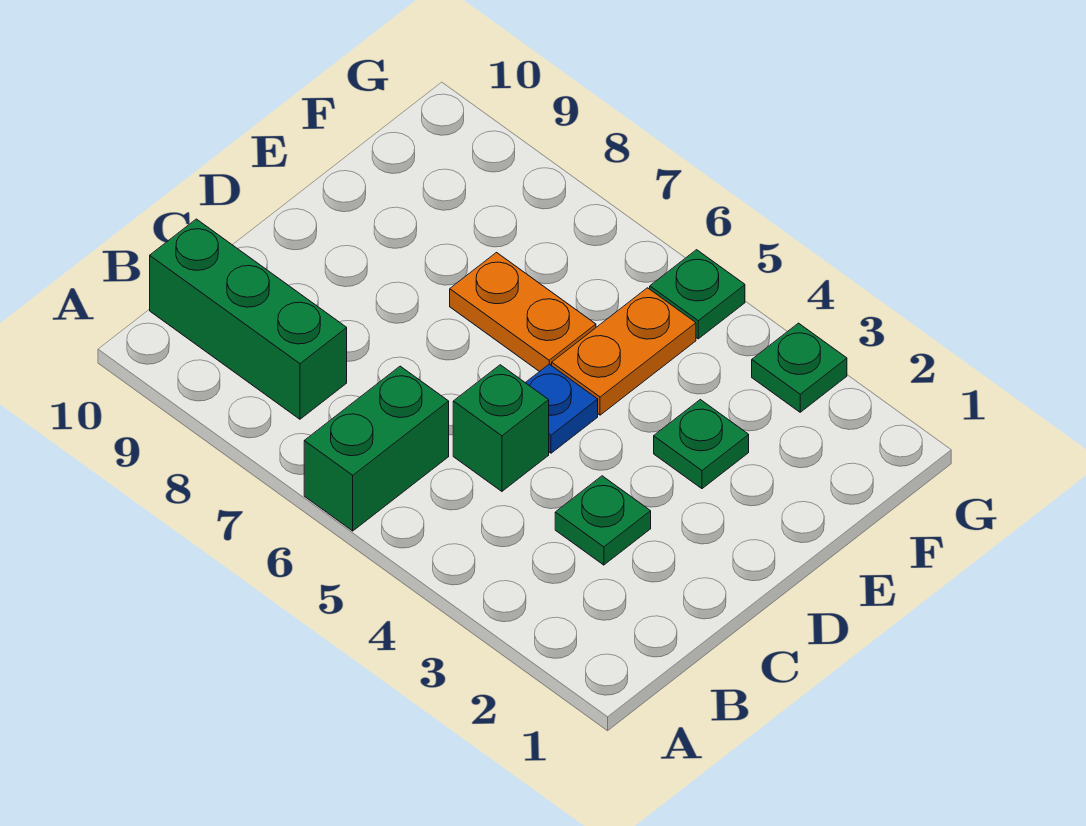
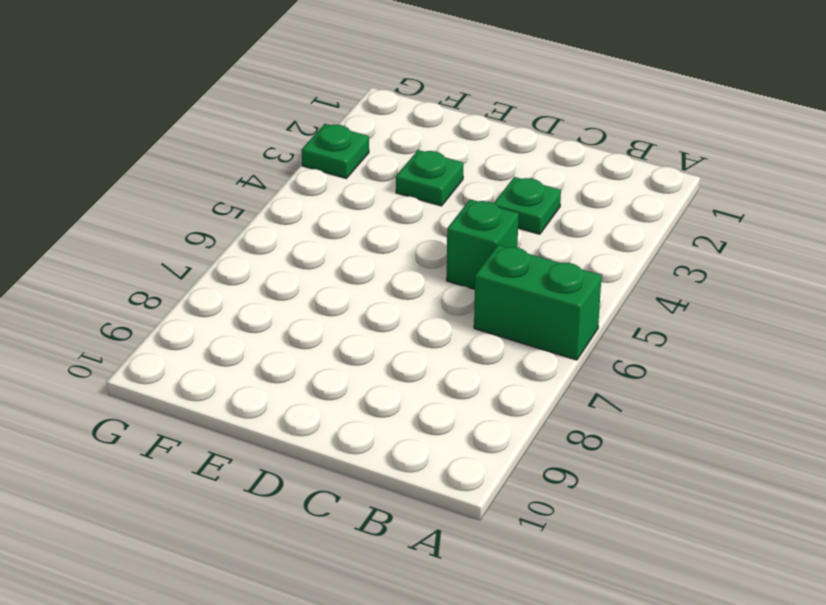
none -> green 1x3 brick [150,219,347,419]
none -> blue 1x1 plate [525,364,598,453]

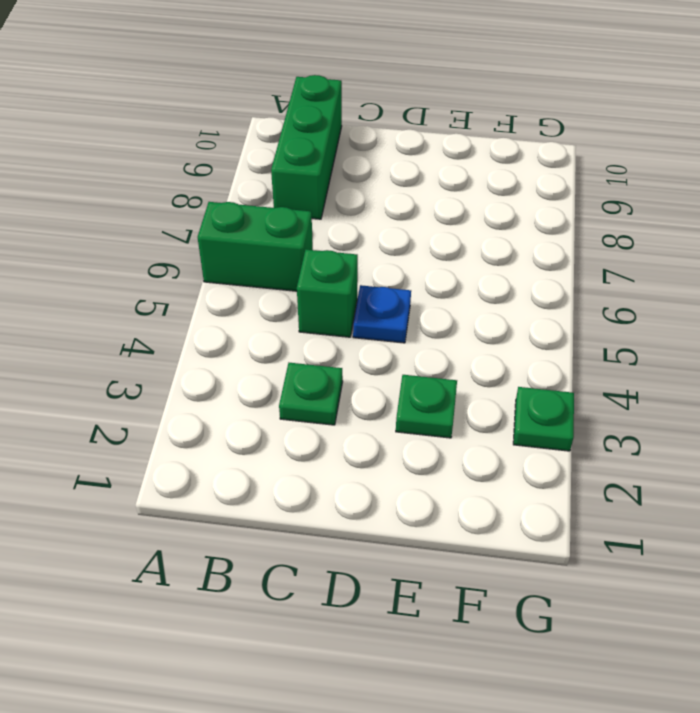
none -> orange 1x2 plate [552,288,696,415]
none -> orange 1x2 plate [450,253,596,372]

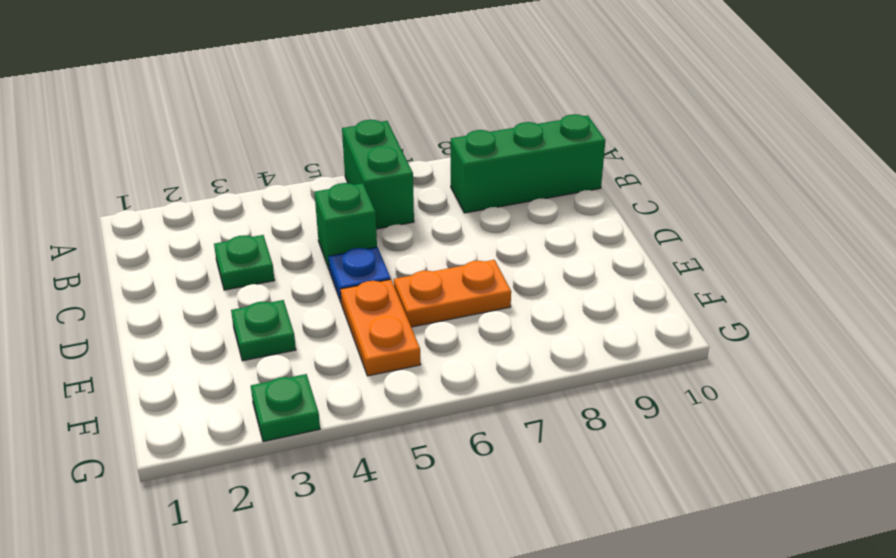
none -> green 1x1 plate [650,250,745,339]

